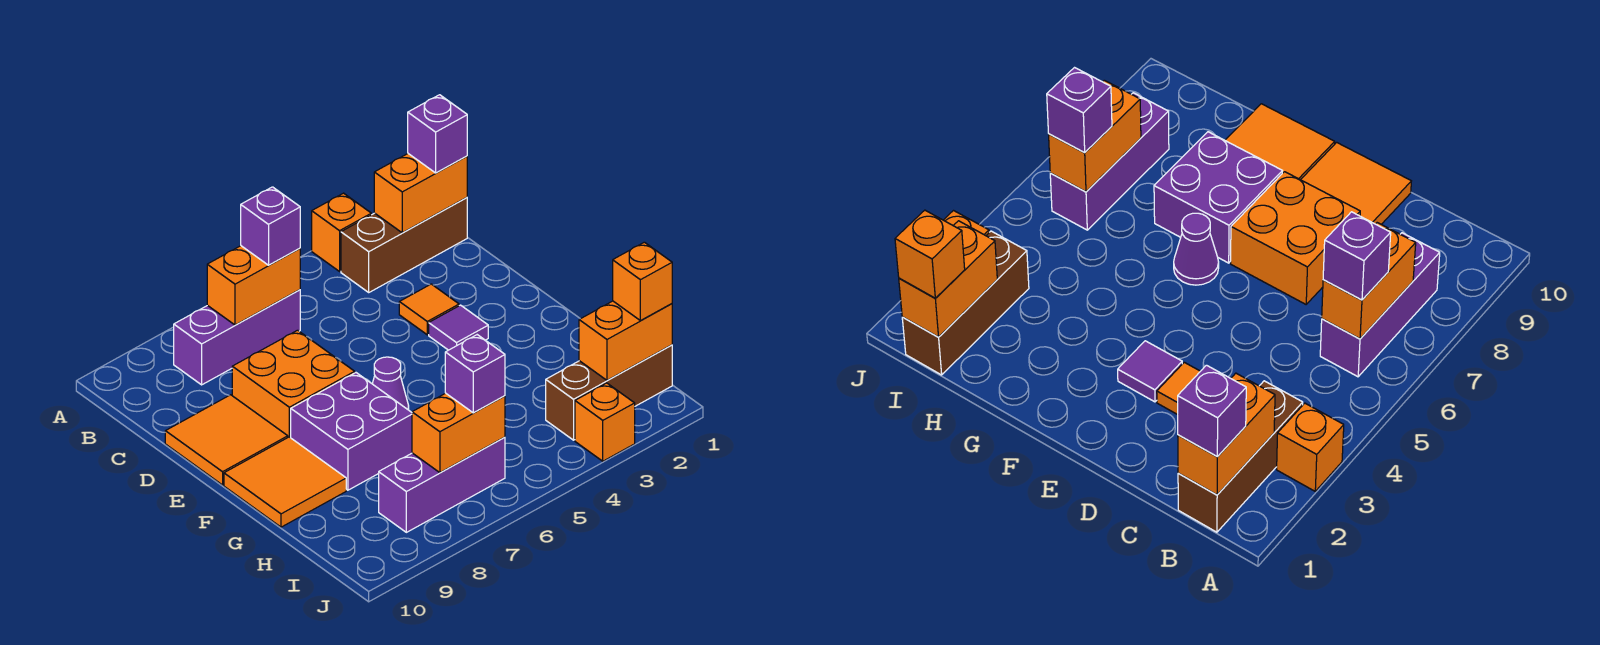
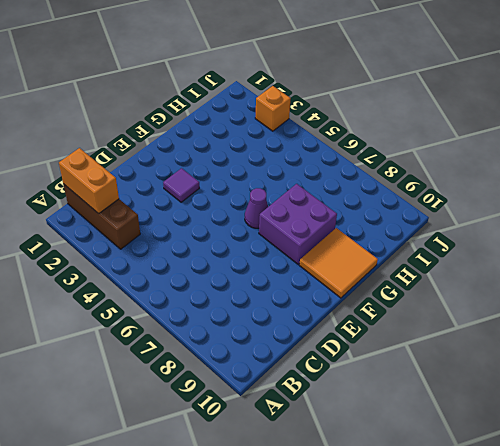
none -> orange 1x1 brick [312,193,371,271]
none -> purple 1x3 brick [174,290,300,385]
none -> orange 1x1 tile [399,284,459,335]

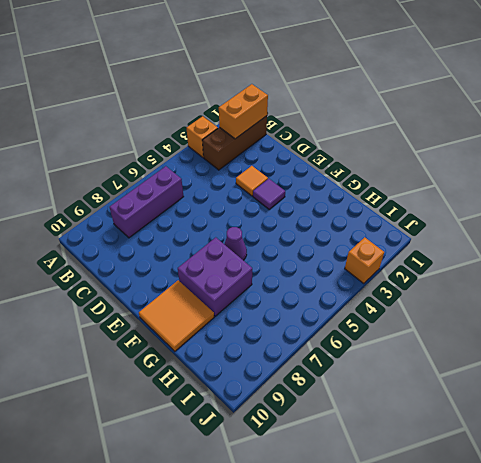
none -> orange 2x2 brick [232,330,355,438]
none -> orange 2x2 tile [165,395,288,485]
none -> brown 1x3 brick [546,345,672,440]

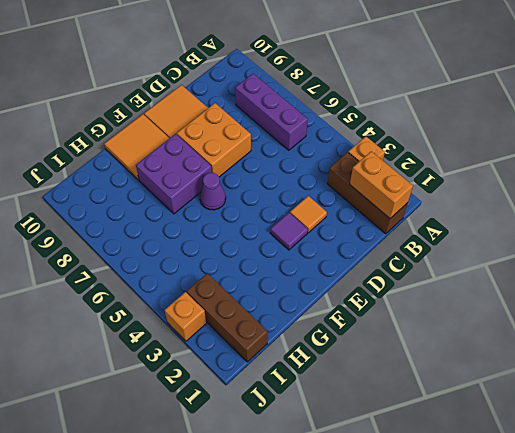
none -> purple 1x3 brick [379,437,505,532]
none -> orange 1x2 brick [207,246,300,325]
none -> orange 1x2 brick [579,301,672,380]

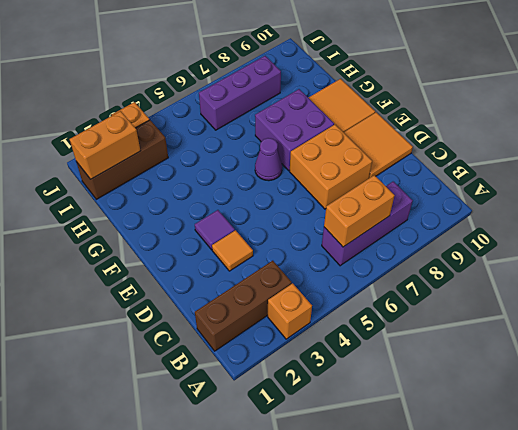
none -> orange 1x2 brick [374,154,467,233]
none -> orange 1x2 brick [412,393,505,473]
none -> purple 1x1 brick [408,95,467,173]

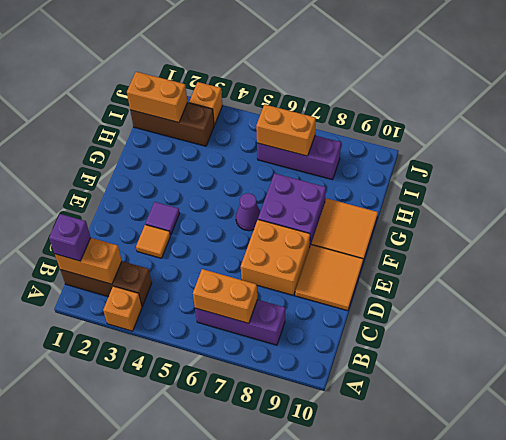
none -> purple 1x1 brick [241,187,300,265]
none -> orange 1x1 brick [613,242,672,321]
none -> purple 1x1 brick [445,335,505,413]

